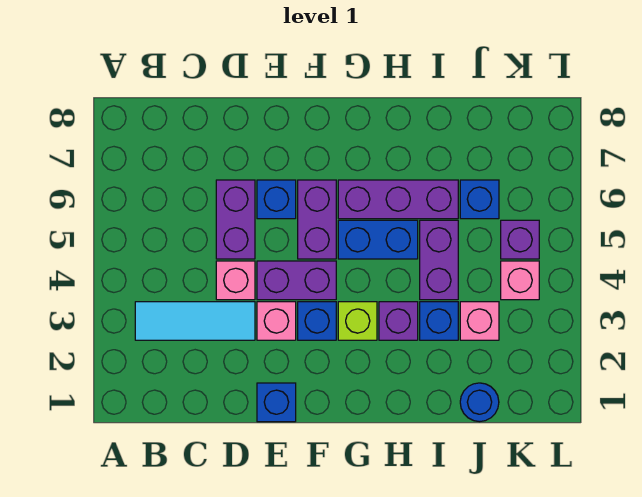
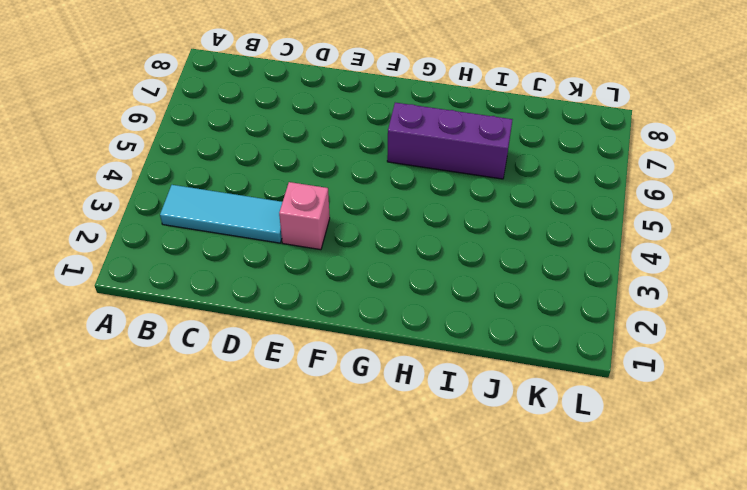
none -> pink 1x1 brick [216,261,255,300]
none -> purple 1x2 brick [216,180,255,259]
none -> blue 1x1 brick [257,383,296,422]

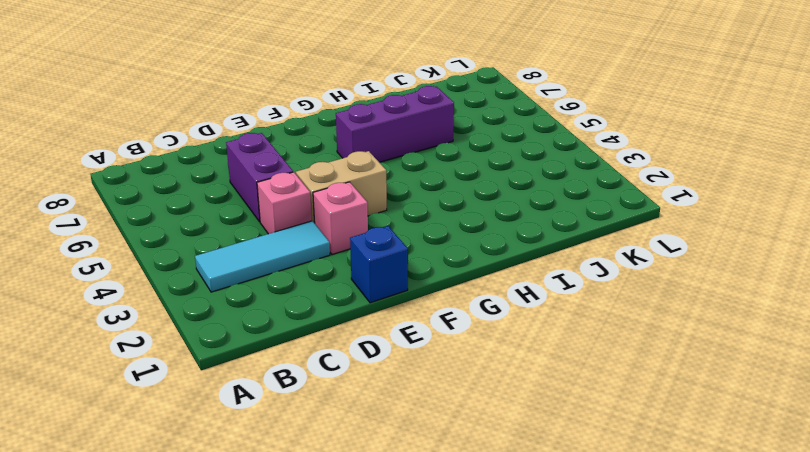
tan 1x2 brick [296,151,387,223] -> purple 1x2 brick [257,261,336,300]
none -> blue 1x1 brick [257,180,296,219]
none -> blue 1x1 brick [298,302,336,340]
none -> purple 1x2 brick [298,180,336,259]

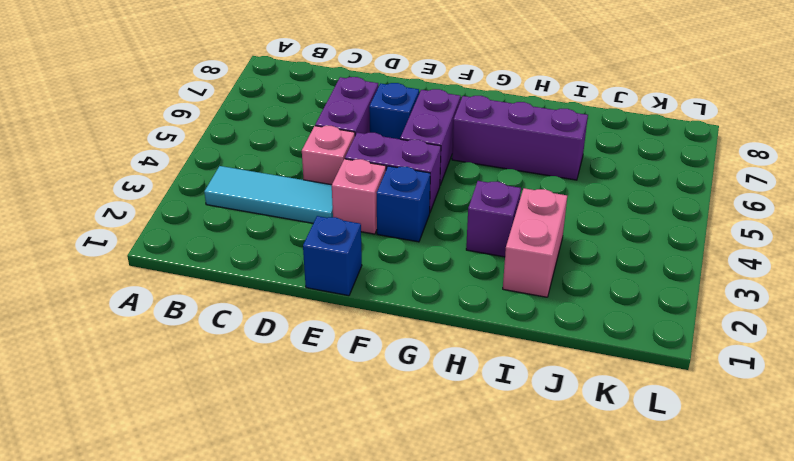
pink 1x2 brick [503,188,567,297] -> blue 1x1 brick [420,302,458,340]
none -> lime 1x1 brick [338,302,377,340]
none -> blue 1x2 brick [338,220,418,259]
none -> purple 1x2 brick [420,220,458,300]

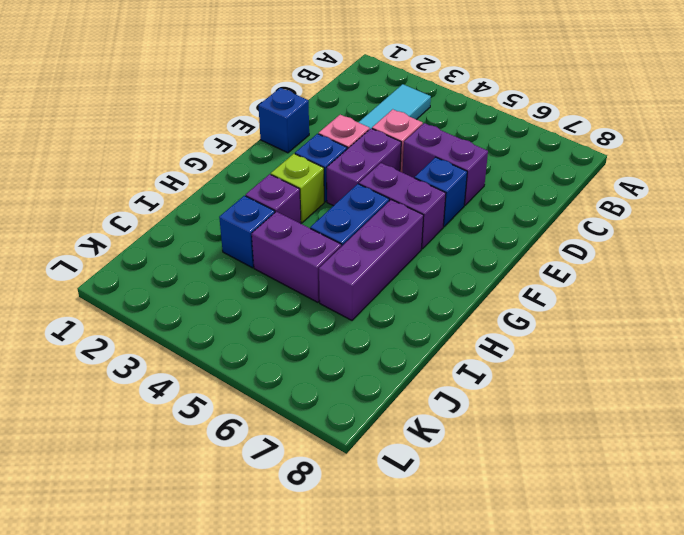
none -> blue 1x1 round brick [460,383,499,422]
none -> pink 1x1 brick [460,302,499,340]
none -> blue 1x1 brick [460,180,499,219]

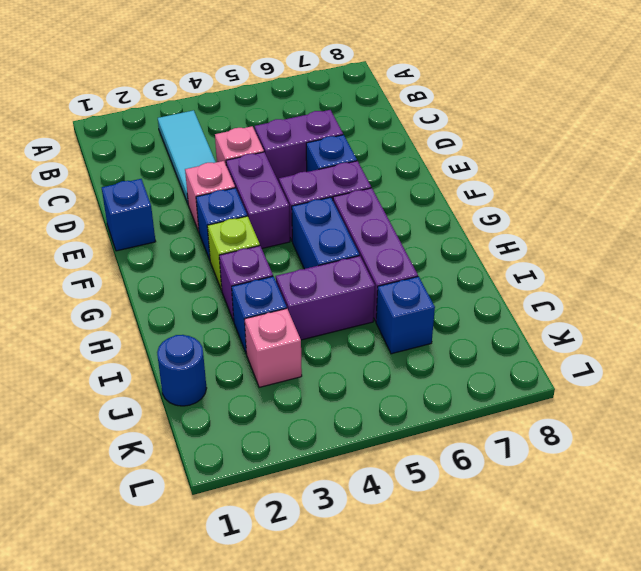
none -> pink 1x1 brick [501,261,539,300]
none -> purple 1x1 brick [501,220,539,259]

